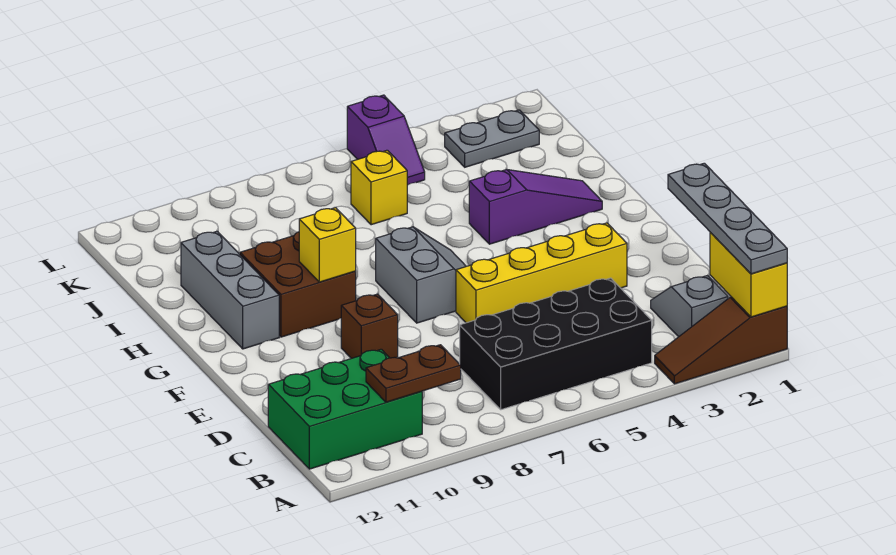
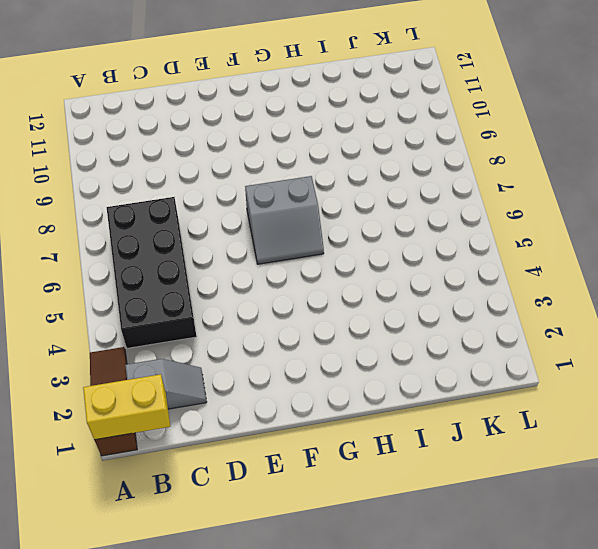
none -> green 2x3 brick [268,349,422,469]
none -> yellow 1x4 brick [456,223,627,323]
none -> brown 1x1 brick [341,294,398,359]

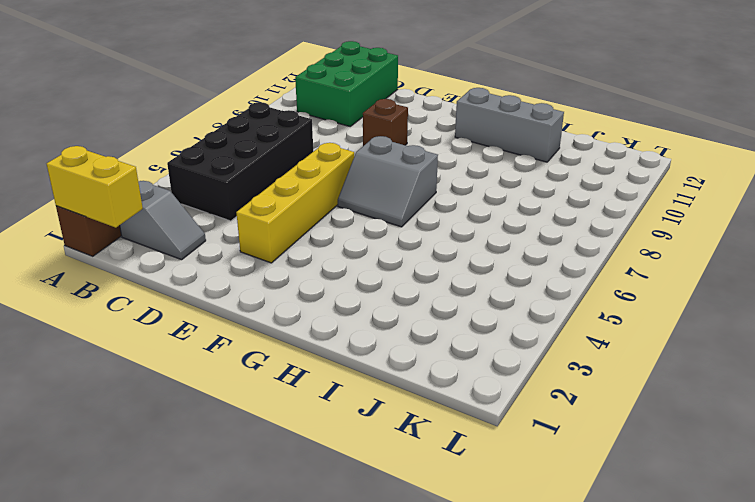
none -> brown 2x2 brick [240,232,356,337]
none -> purple 1x3 slope [469,170,602,244]
none -> yellow 1x1 brick [351,150,407,225]

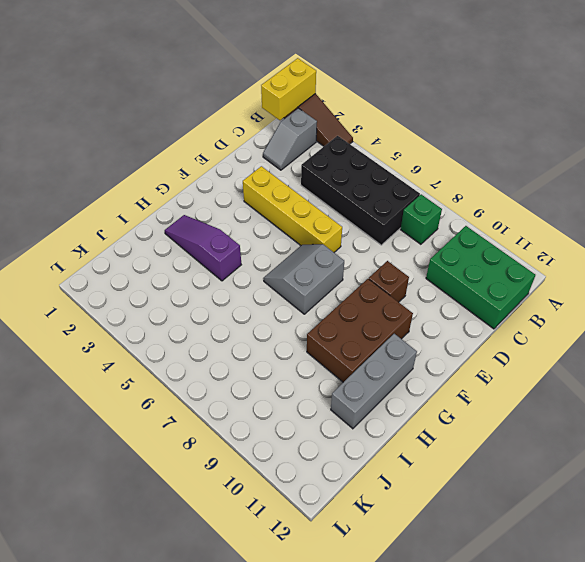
green 1x1 brick [401,194,442,244] -> none
brown 2x3 brick [307,279,413,382] -> brown 2x2 brick [240,232,356,337]
none -> yellow 1x1 brick [351,150,407,225]
none -> grey 1x2 plate [445,110,539,167]
none -> purple 1x2 slope [347,95,425,185]

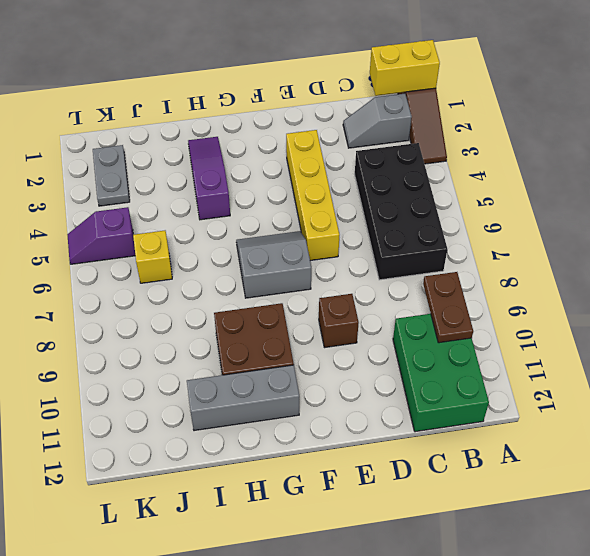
purple 1x2 slope [67,207,135,264] -> purple 1x2 slope turned to [347,95,425,185]
none -> yellow 1x1 brick [299,208,356,282]
none -> grey 1x4 plate [668,163,787,274]

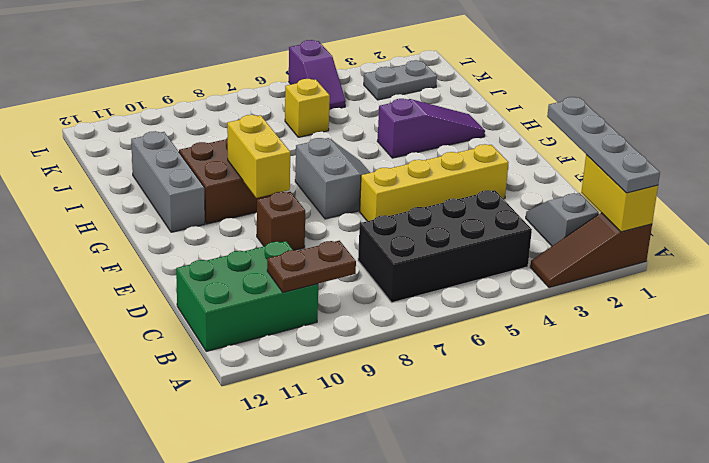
yellow 1x2 brick [227,115,290,198] -> yellow 1x1 brick [299,208,356,282]

